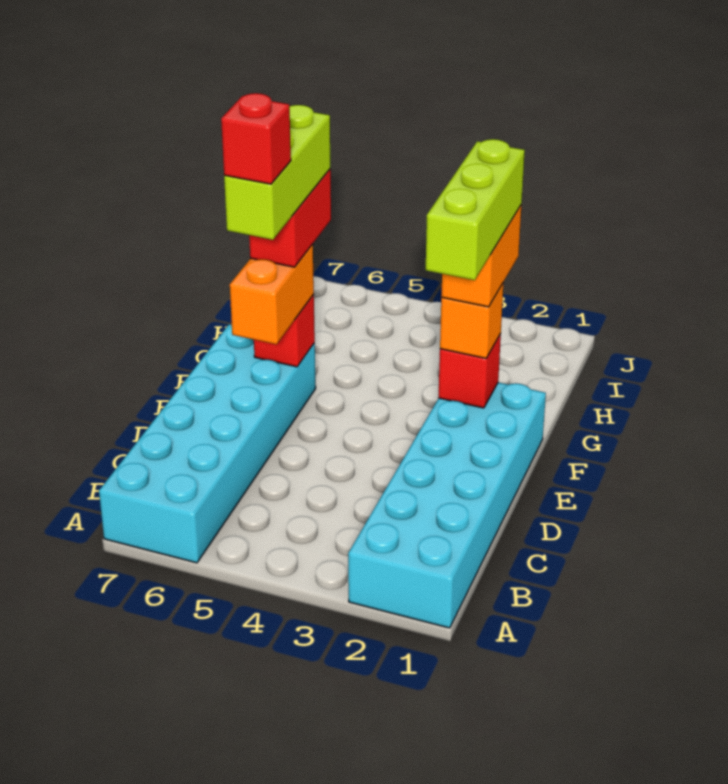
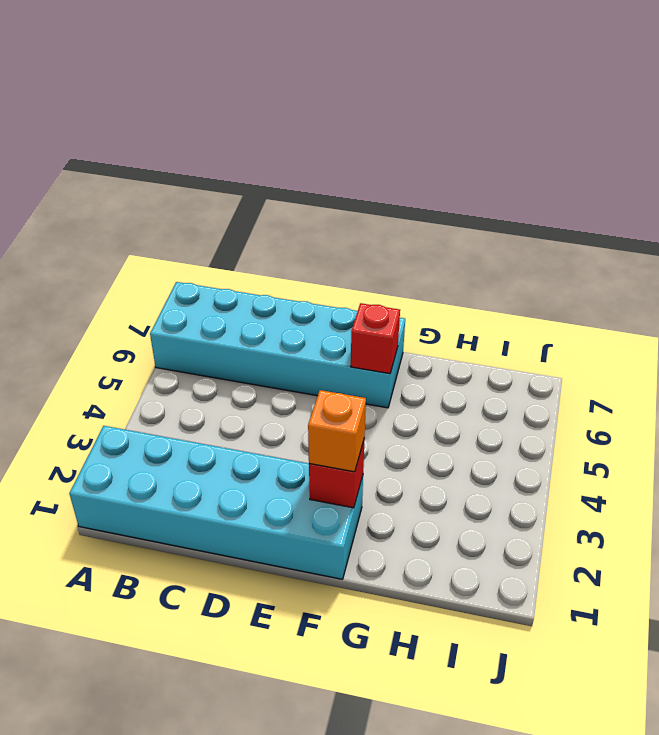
none -> orange 1x2 brick [230,244,314,344]
none -> orange 1x2 brick [441,206,521,307]

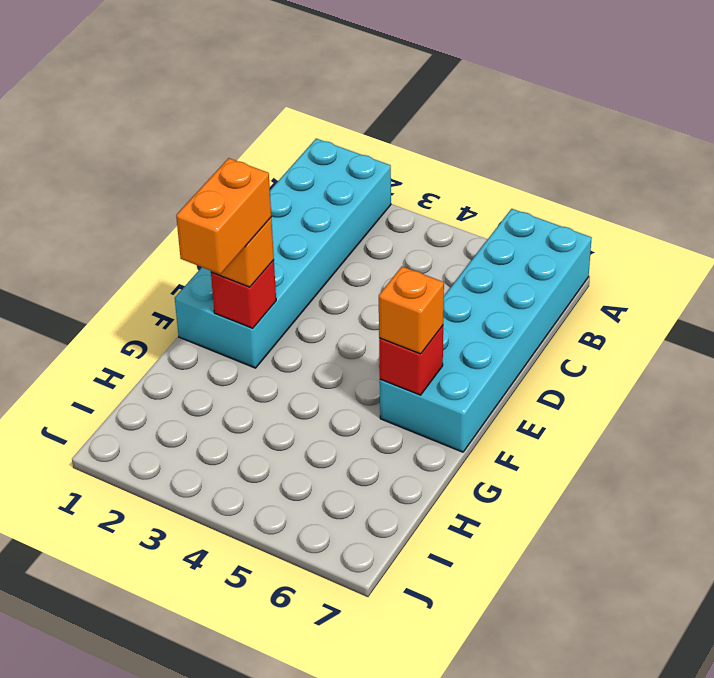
orange 1x1 brick [379,266,444,354] -> orange 1x2 brick [230,244,314,344]
none -> red 1x2 brick [249,169,331,267]
none -> lime 1x3 brick [426,139,525,280]

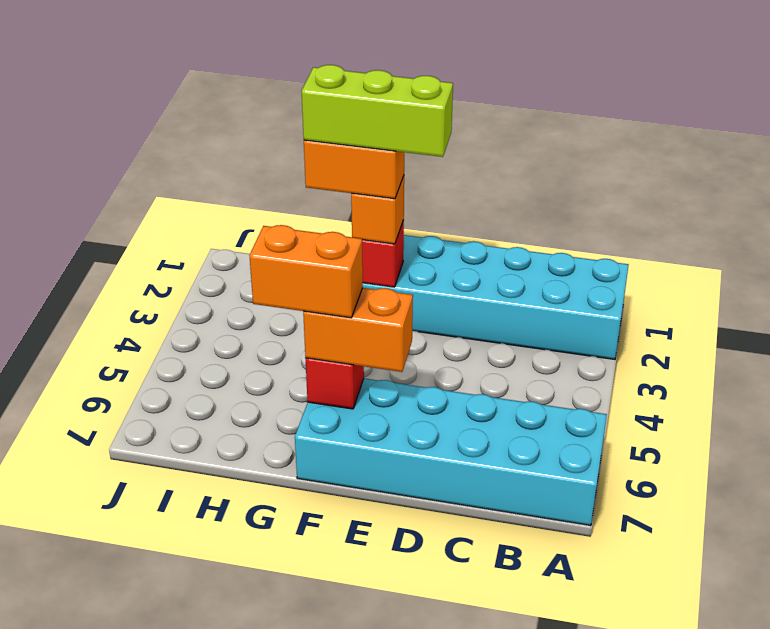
orange 1x2 brick [249,225,363,318] -> red 1x2 brick [249,169,331,267]
none -> lime 1x3 brick [224,105,330,240]
none -> red 1x1 brick [221,93,291,184]

